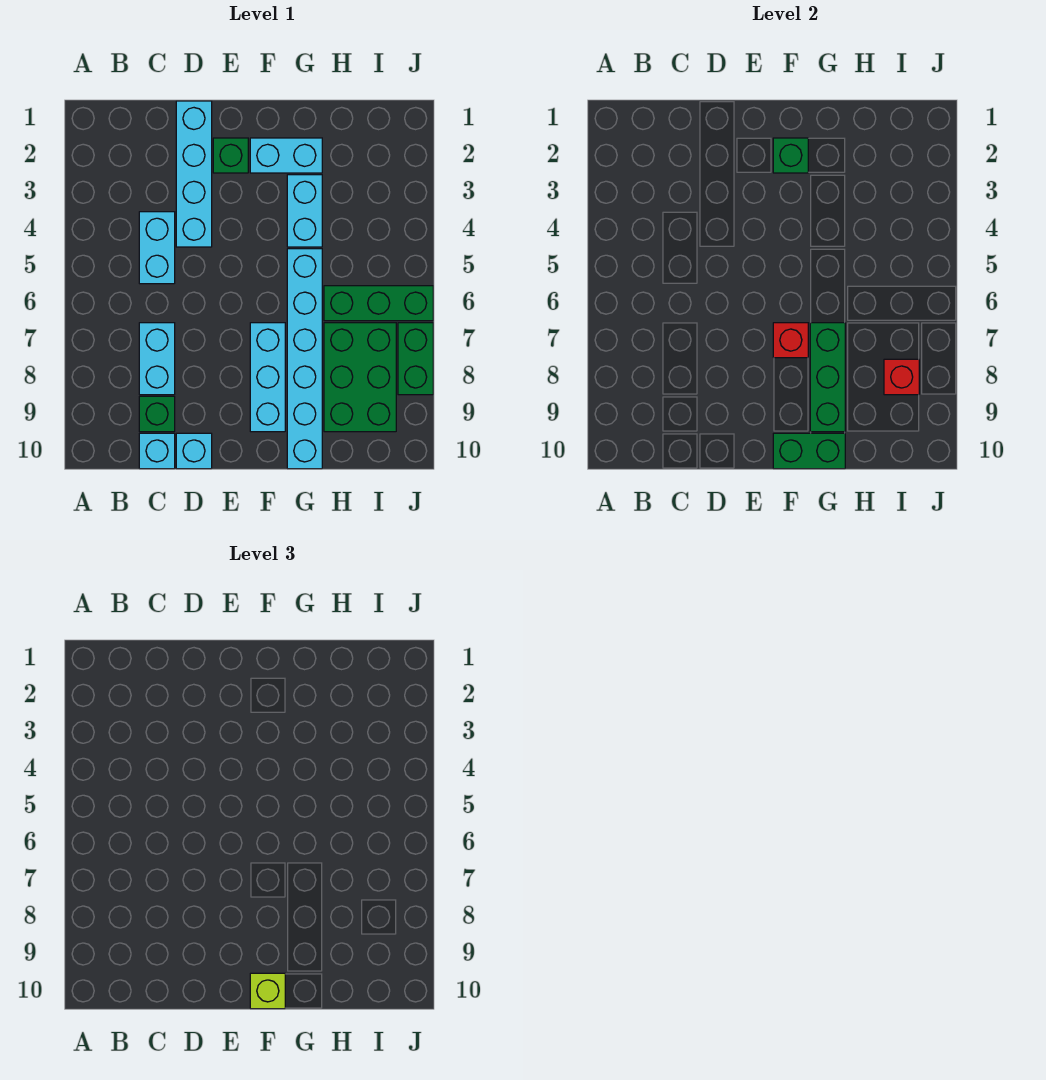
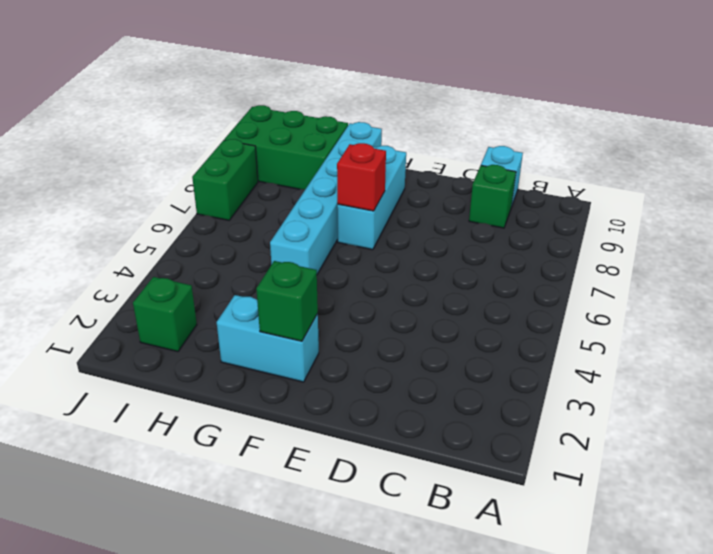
green 2x3 brick [224,105,348,189] -> green 2x3 brick turned to [324,323,396,432]
green 1x1 brick [133,277,197,352] -> green 1x1 brick moved to [213,138,248,173]
none -> cyan 1x2 brick [139,212,175,284]
none -> cyan 1x2 brick [139,323,175,395]
none -> cyan 1x4 brick [176,101,212,247]

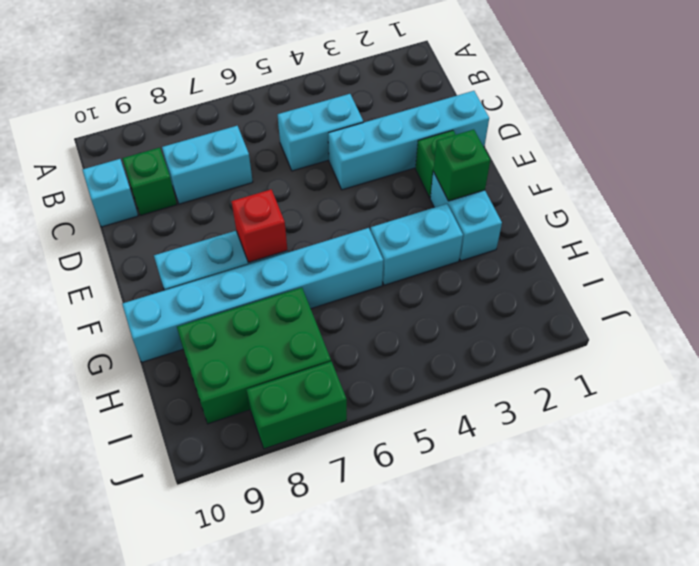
none -> cyan 1x1 brick [176,433,212,469]
none -> green 1x3 brick [324,286,433,321]
none -> green 1x2 brick [773,433,845,469]

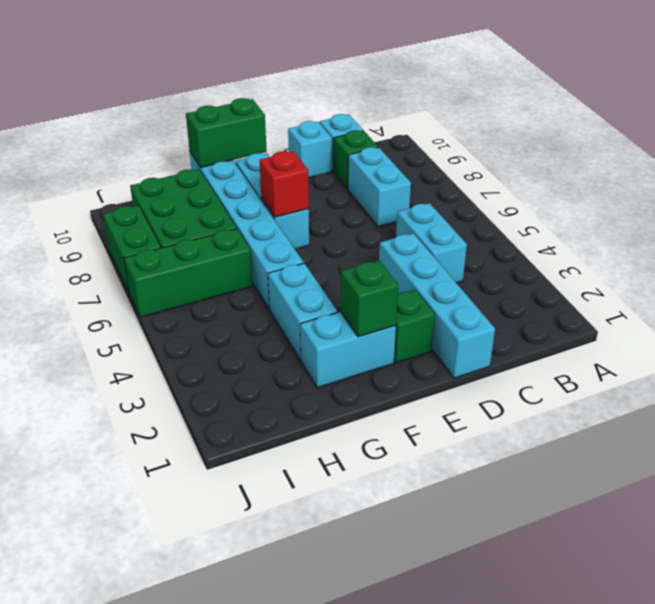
none -> green 1x3 brick [810,323,845,432]
none -> red 1x1 brick [884,359,919,395]
none -> lime 1x1 brick [250,973,285,1009]

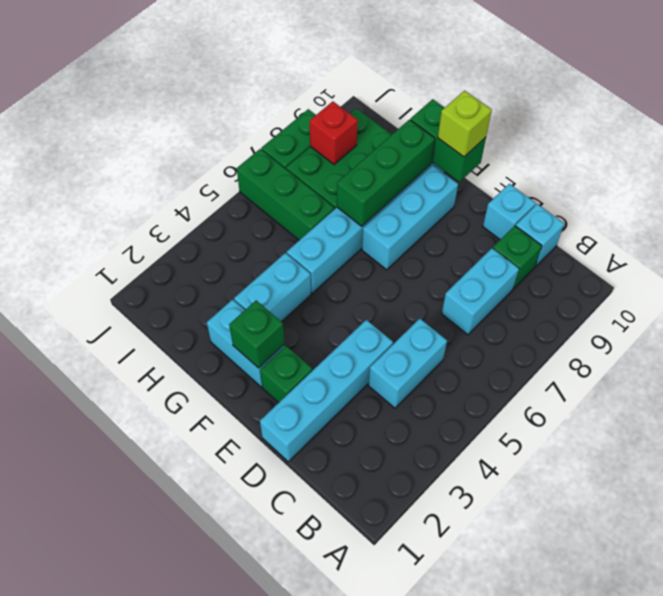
none -> red 1x1 brick [773,323,808,358]

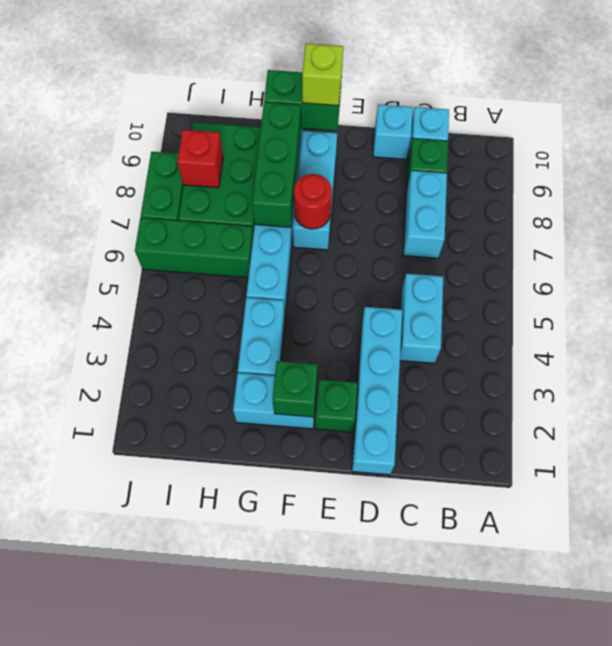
red 1x1 round brick [294,174,332,229] -> red 1x1 brick [773,323,808,358]

